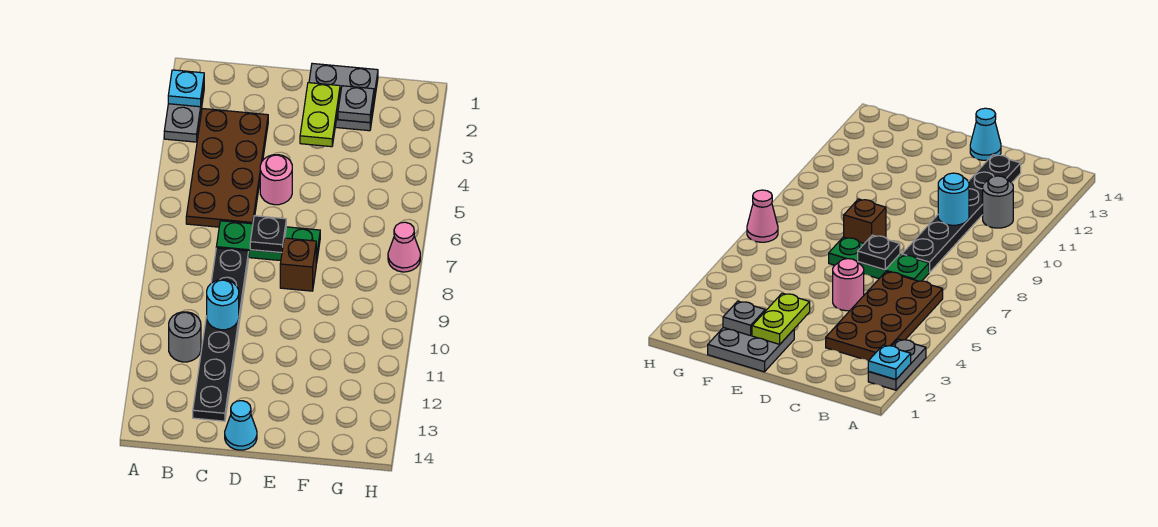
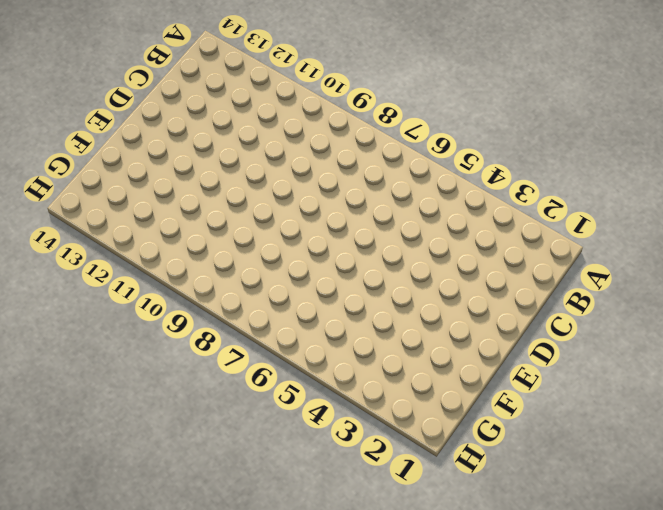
none -> grey 1x2 plate [164,87,204,142]
none -> brown 2x4 plate [186,108,268,227]
none -> grey 1x1 round brick [169,312,201,362]

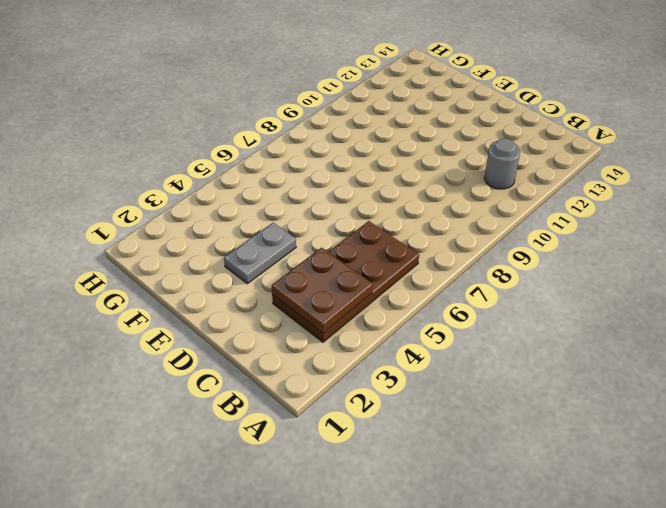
brown 2x2 plate [272,248,373,333] -> none
grey 1x2 plate [224,223,296,284] -> grey 1x2 plate moved to [164,87,204,142]
none -> green 1x3 plate [216,221,320,264]
none -> black 1x6 plate [193,248,249,421]
none -> pink 1x1 round brick [260,155,292,205]

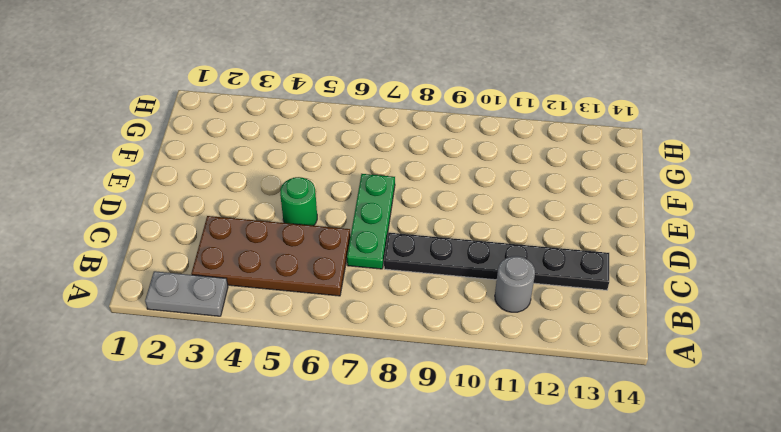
green 1x1 round brick [280,177,317,226] -> pink 1x1 round brick [260,155,292,205]
none -> cyan 1x1 cone [225,401,257,450]
none -> grey 2x2 plate [309,63,378,131]
none -> brown 1x1 brick [280,238,316,291]

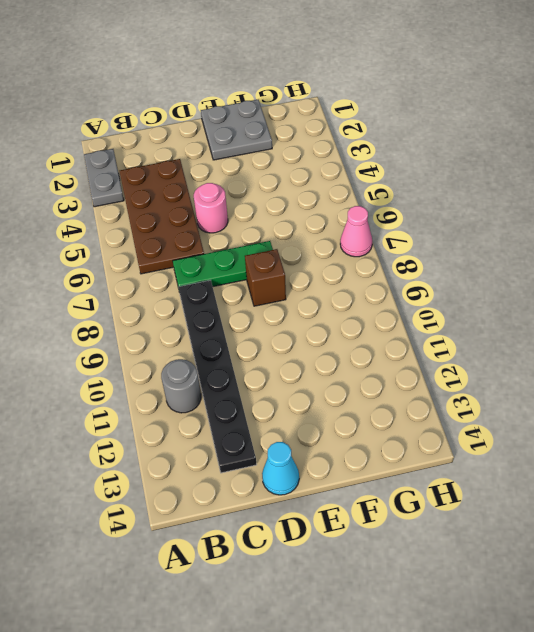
none -> cyan 1x1 plate [168,70,204,107]
none -> cyan 1x1 round brick [207,280,239,330]
none -> black 1x1 plate [250,216,286,253]

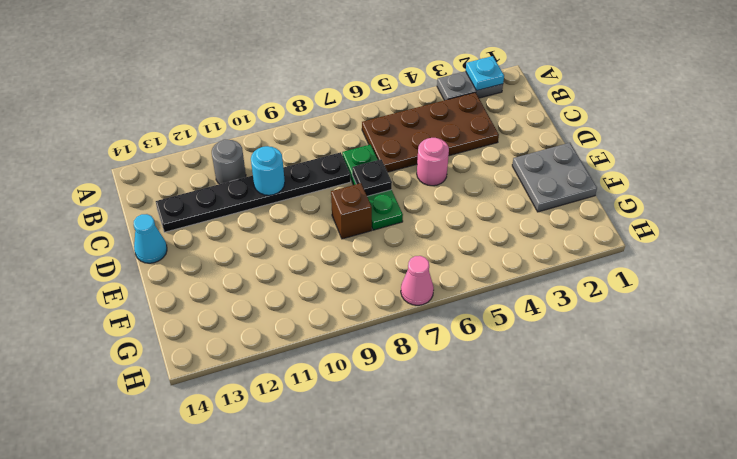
none -> lime 1x2 plate [300,83,340,147]
none -> grey 1x1 plate [338,86,374,123]

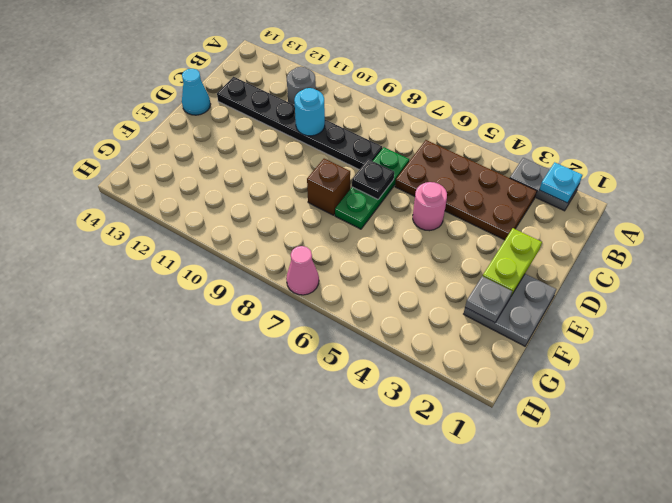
lime 1x2 plate [483,228,542,296] -> lime 1x2 plate turned to [300,83,340,147]

